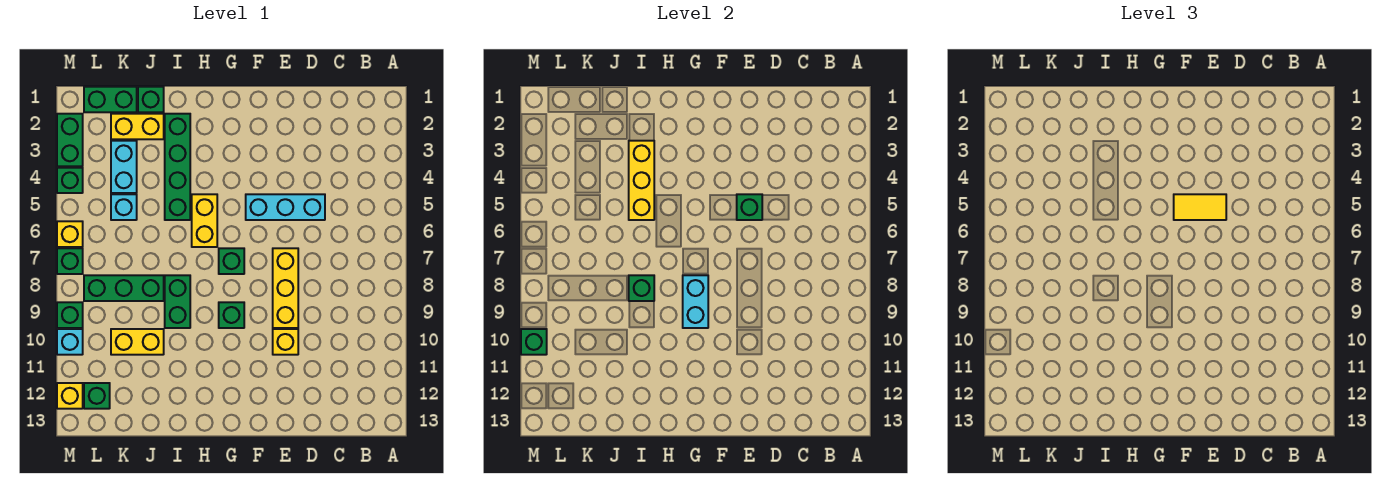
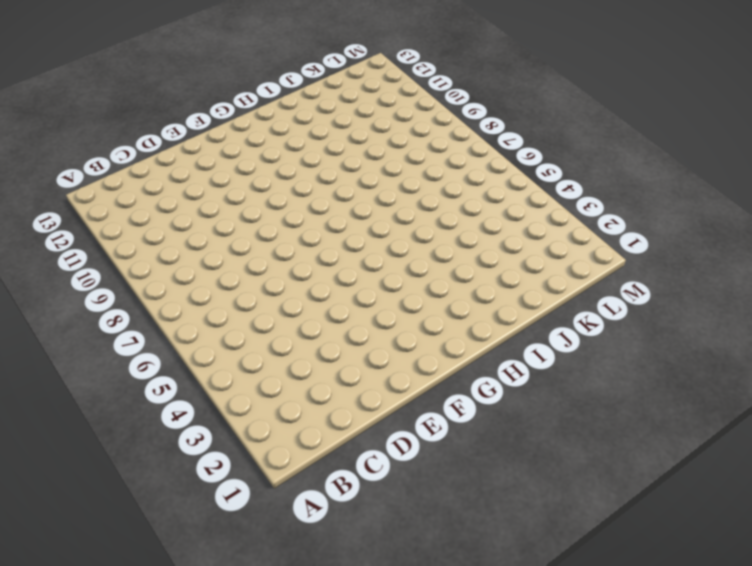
none -> cyan 1x3 brick [246,194,325,220]
none -> yellow 1x3 brick [273,248,298,328]
none -> yellow 1x1 brick [273,329,298,355]

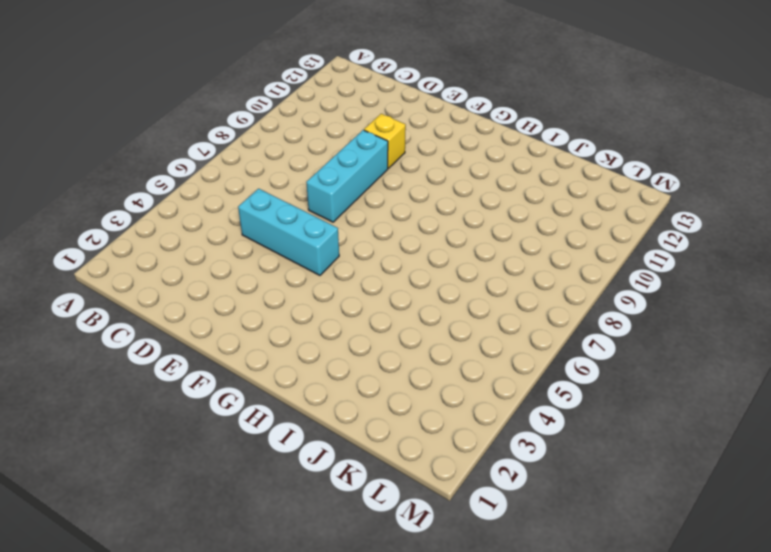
cyan 1x3 brick [306,130,388,222] -> yellow 1x3 brick [273,248,298,328]
none -> green 1x1 brick [219,248,244,274]
none -> green 1x1 brick [219,302,244,328]
none -> yellow 1x2 brick [192,194,217,247]

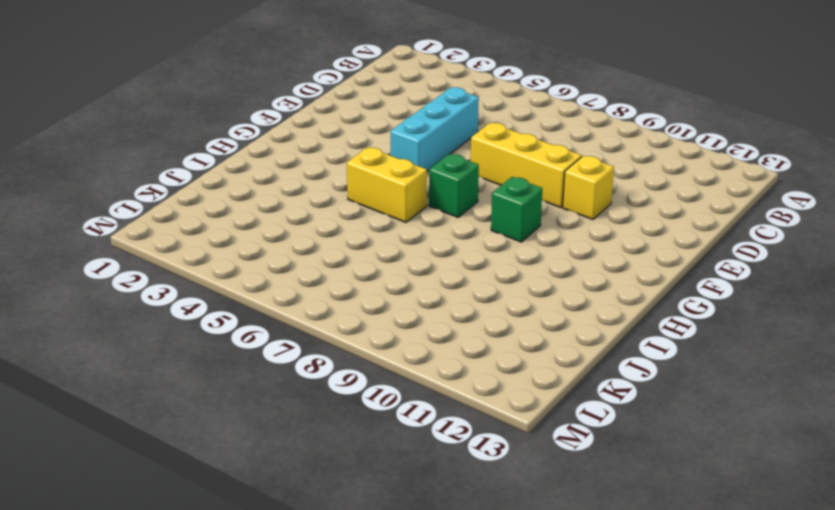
none -> green 1x4 brick [165,114,190,220]
none -> green 1x2 brick [165,275,190,328]
none -> green 1x1 brick [138,87,164,112]

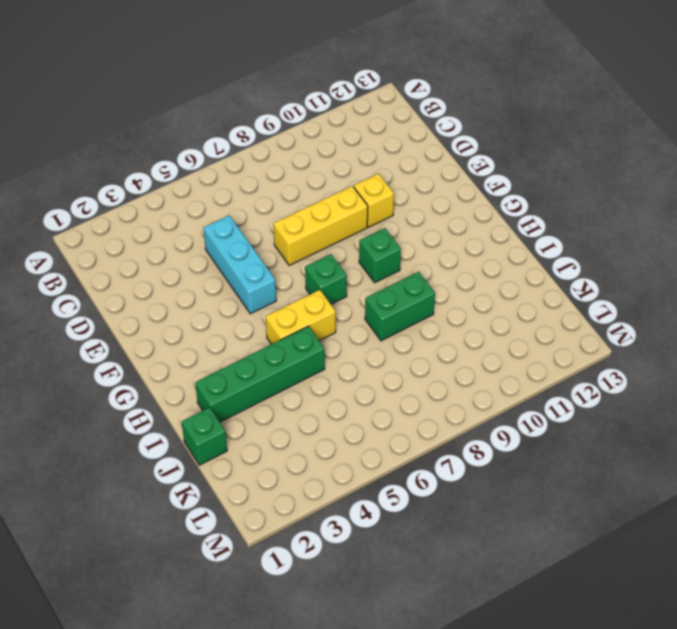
none -> yellow 1x2 brick [111,114,164,139]
none -> green 1x3 brick [84,275,164,301]
none -> yellow 1x2 brick [111,329,164,355]

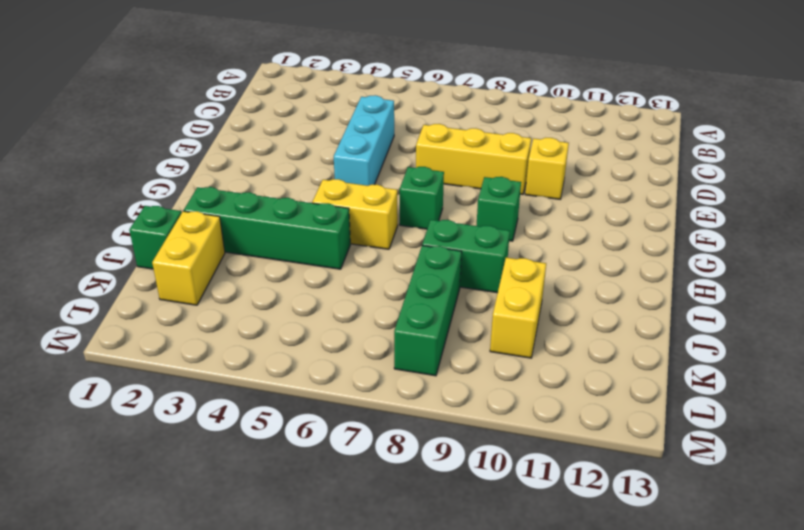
none -> green 1x2 brick [84,87,137,112]
none -> cyan 1x2 brick [111,141,137,193]
none -> cyan 1x1 brick [111,194,137,220]

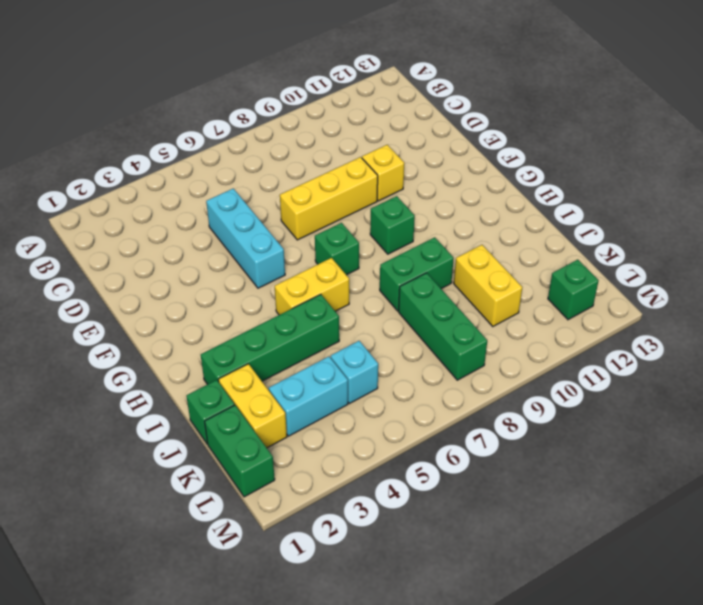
none -> green 1x2 brick [57,114,83,166]
none -> green 1x1 brick [57,168,83,193]
none -> yellow 1x1 brick [57,221,83,247]

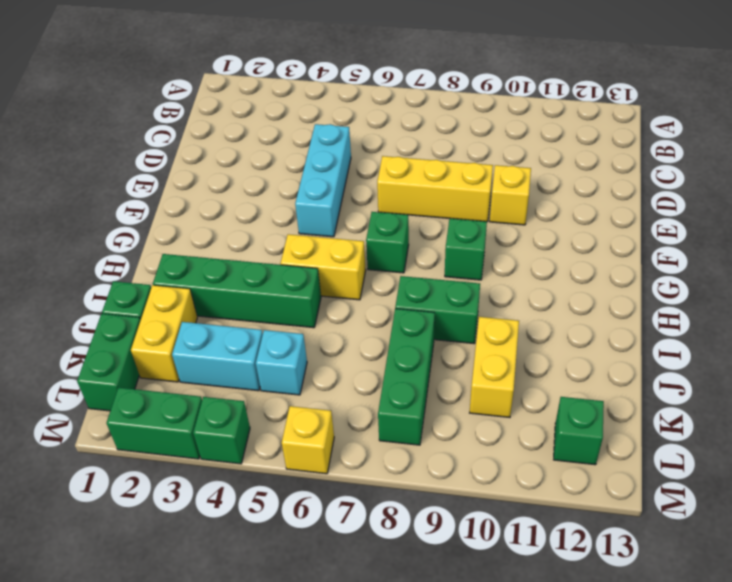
none -> green 1x1 brick [57,248,83,274]
none -> green 1x1 brick [57,302,83,328]
none -> cyan 1x1 brick [57,329,83,355]

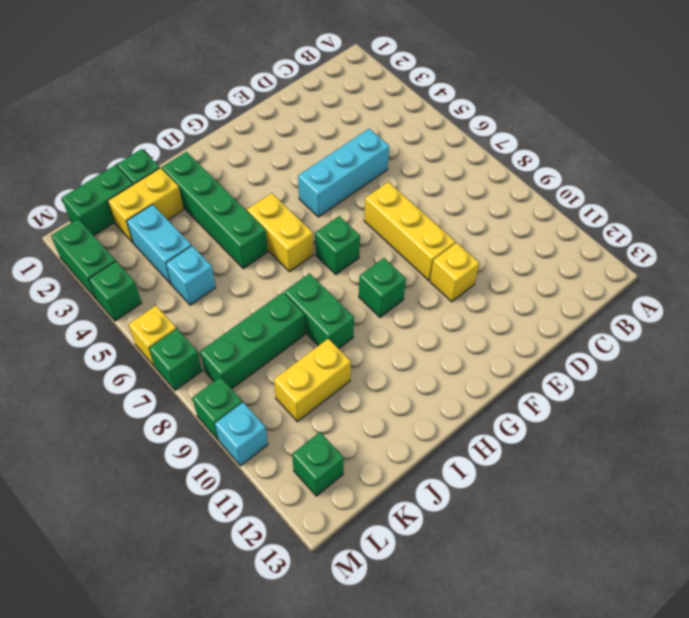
none -> yellow 1x1 brick [57,383,83,409]
none -> green 1x1 brick [737,194,762,220]
none -> cyan 1x2 brick [683,275,708,328]

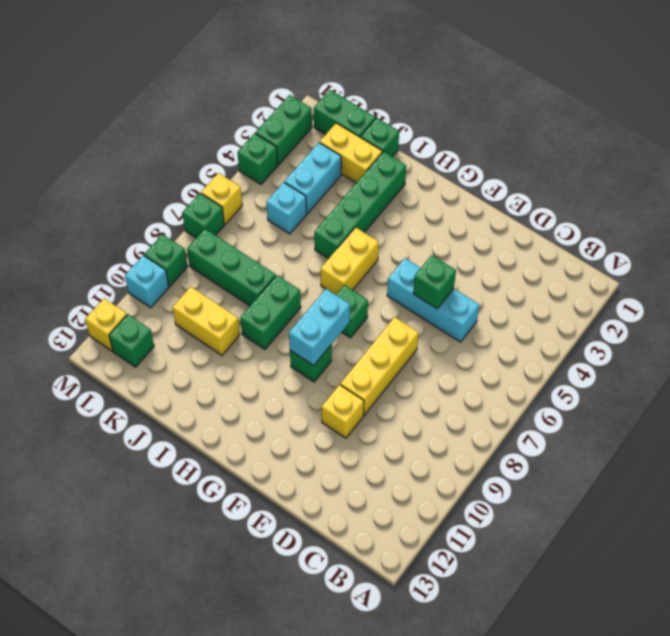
none -> yellow 1x3 brick [629,141,654,220]
none -> green 1x1 brick [629,275,654,301]
none -> green 1x1 brick [521,329,547,355]

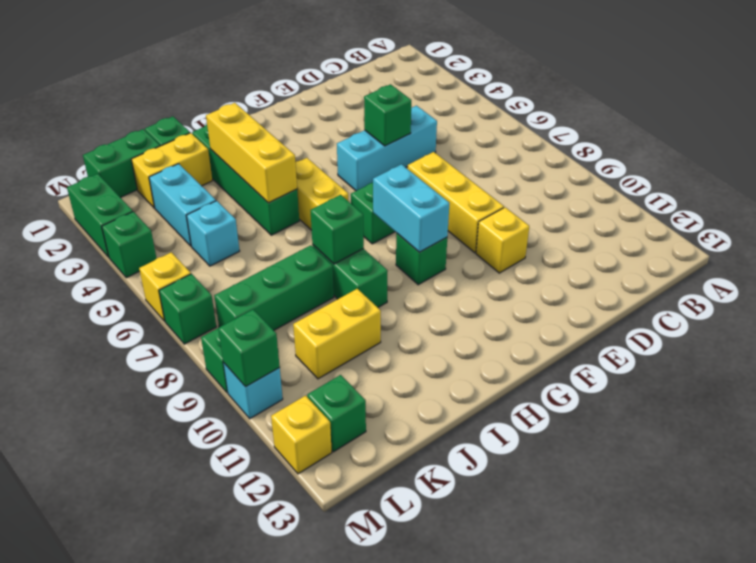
none -> yellow 1x2 tile [1174,194,1226,220]

